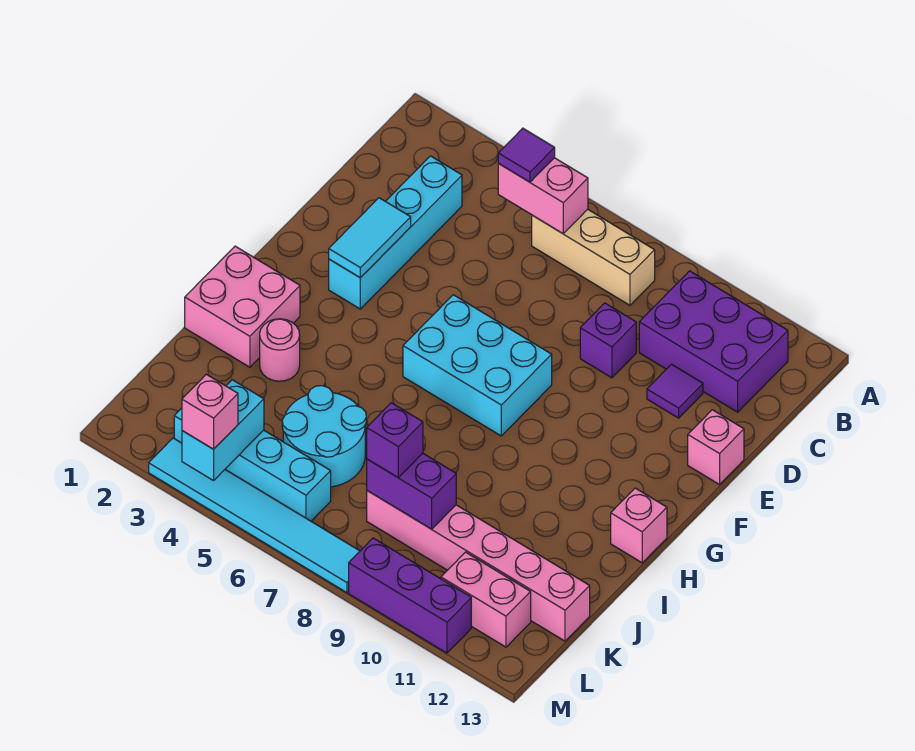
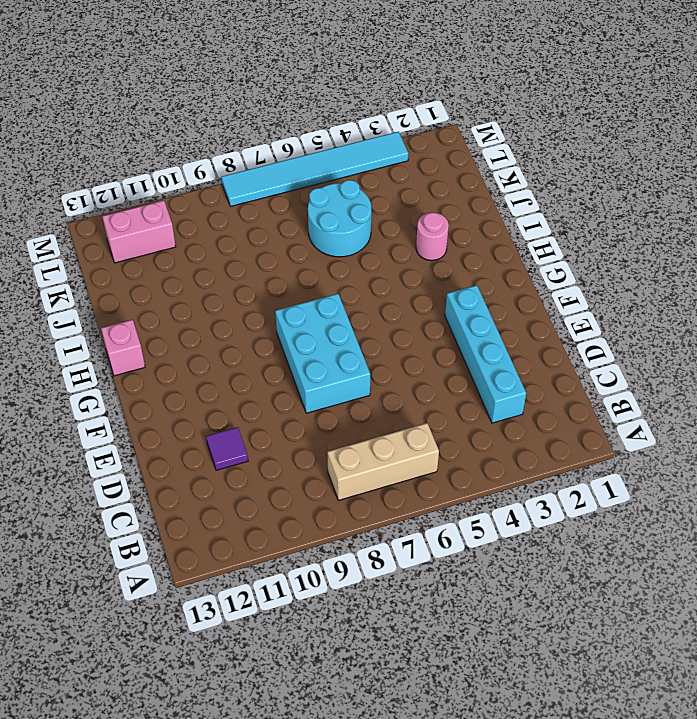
cyan 2x3 brick [275,294,370,413] -> cyan 2x3 brick turned to [403,295,552,436]
none -> purple 2x3 brick [639,271,788,412]
none -> purple 1x1 brick [580,303,636,378]
none -> pink 1x1 brick [688,410,744,485]

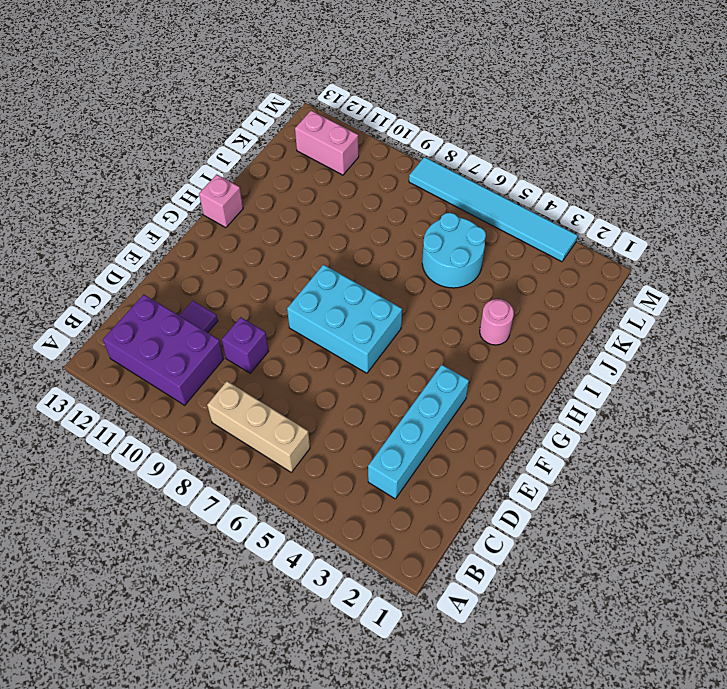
none -> pink 1x1 brick [688,410,744,485]
none -> pink 2x2 brick [185,246,300,367]
none -> pink 1x6 brick [367,491,590,641]

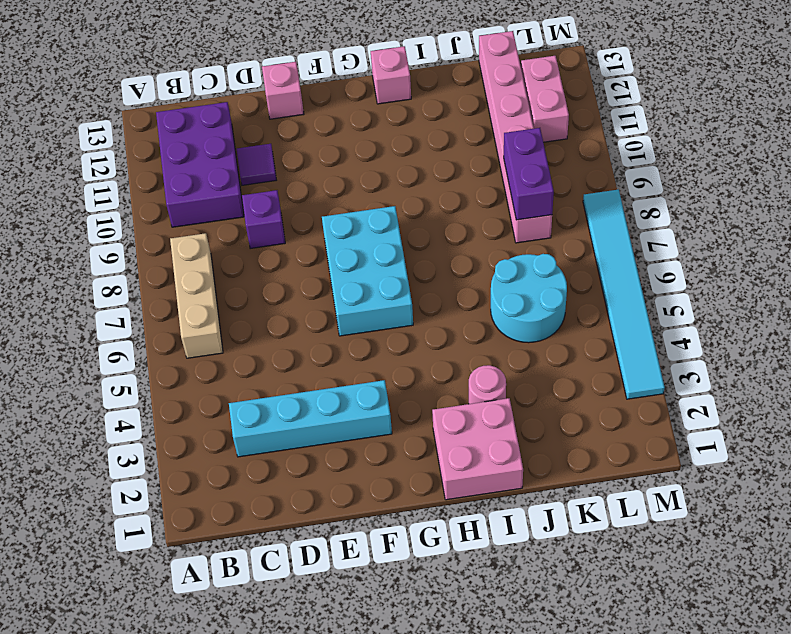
none -> cyan 1x4 brick [174,408,331,521]
none -> purple 1x3 brick [349,538,471,653]
none -> pink 1x2 brick [498,158,588,233]

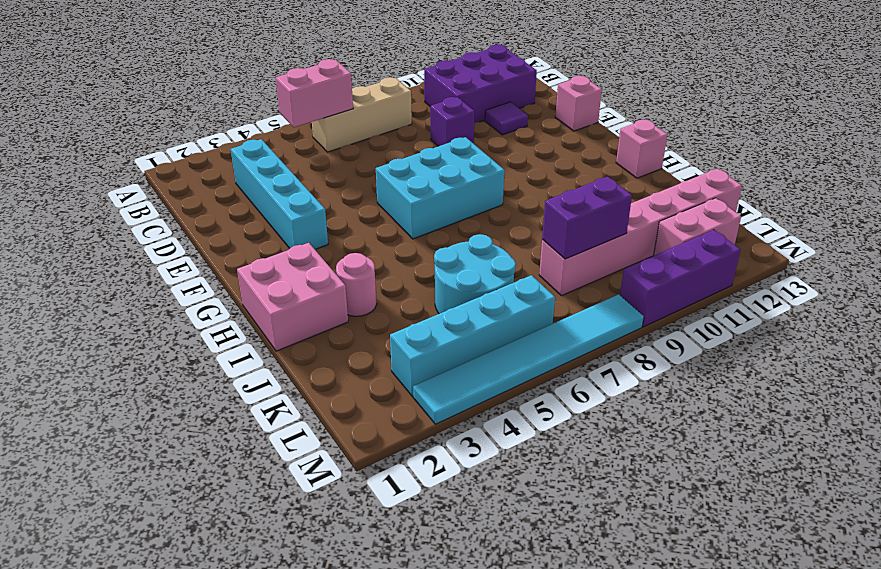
none -> cyan 1x2 tile [329,198,411,278]
none -> cyan 1x2 brick [182,380,264,481]
none -> purple 1x1 tile [498,128,555,182]

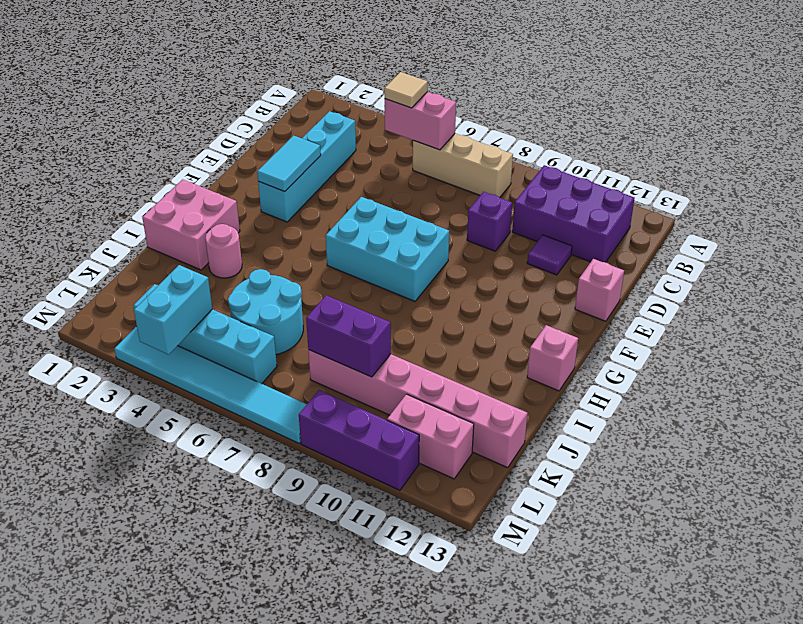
tan 1x1 tile [384,72,428,108] -> purple 1x1 tile [498,128,555,182]
none -> purple 1x1 brick [367,403,423,477]
none -> pink 1x1 brick [182,374,238,449]

